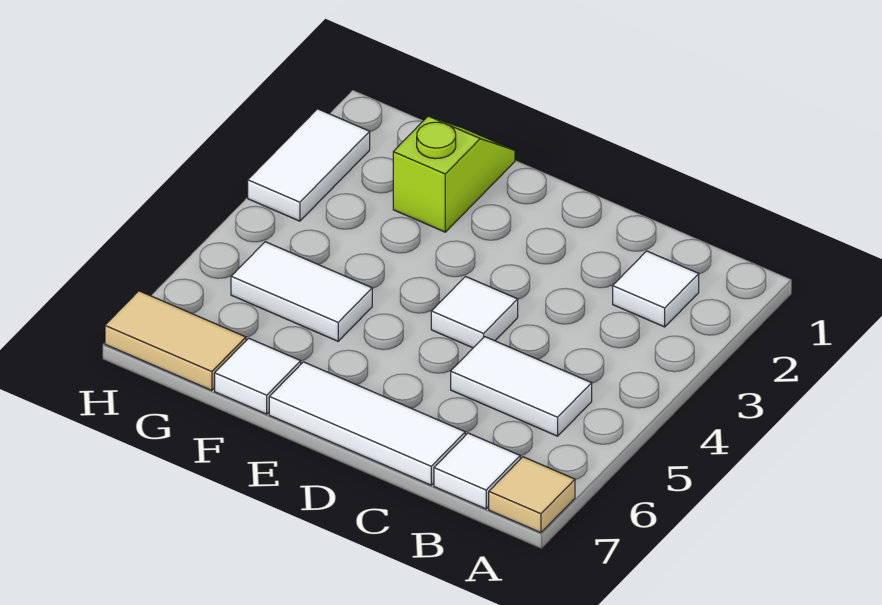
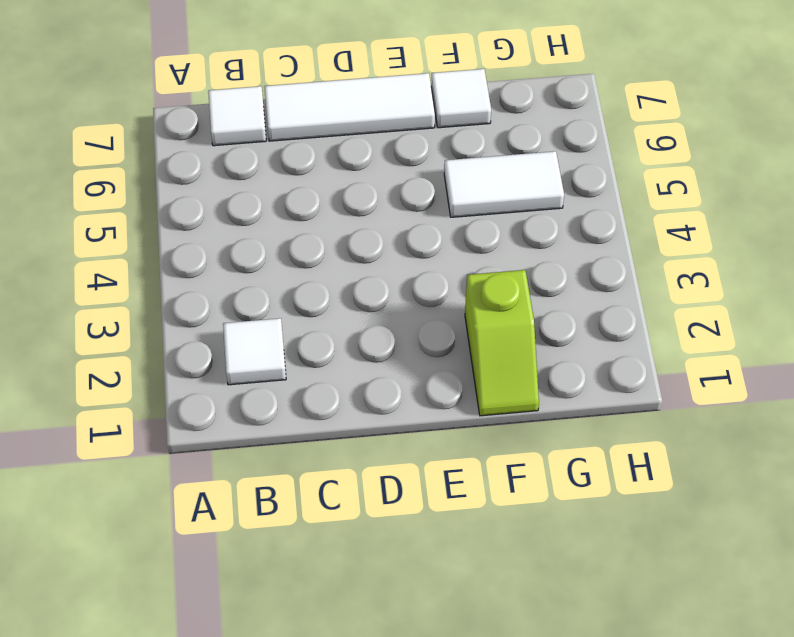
none -> tan 1x1 tile [489,457,575,533]
none -> white 1x2 tile [451,337,592,436]

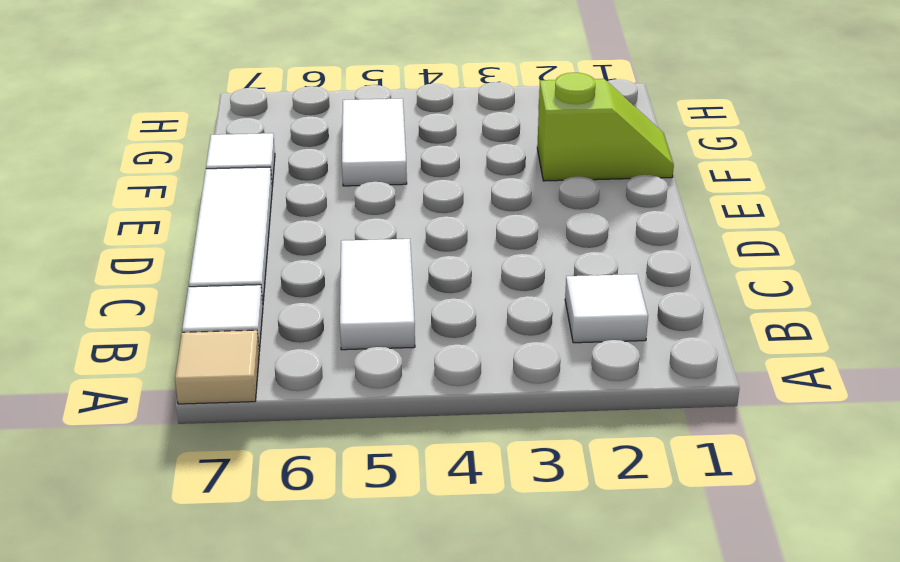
none -> white 1x1 tile [431,277,518,348]
none -> tan 1x2 tile [105,291,246,390]

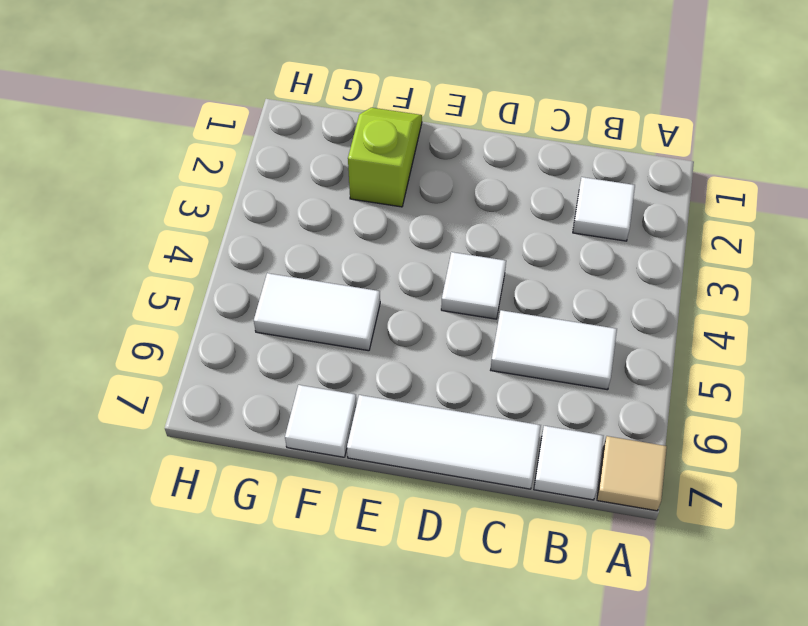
none -> tan 1x2 tile [105,291,246,390]
none -> white 1x2 tile [248,109,370,221]

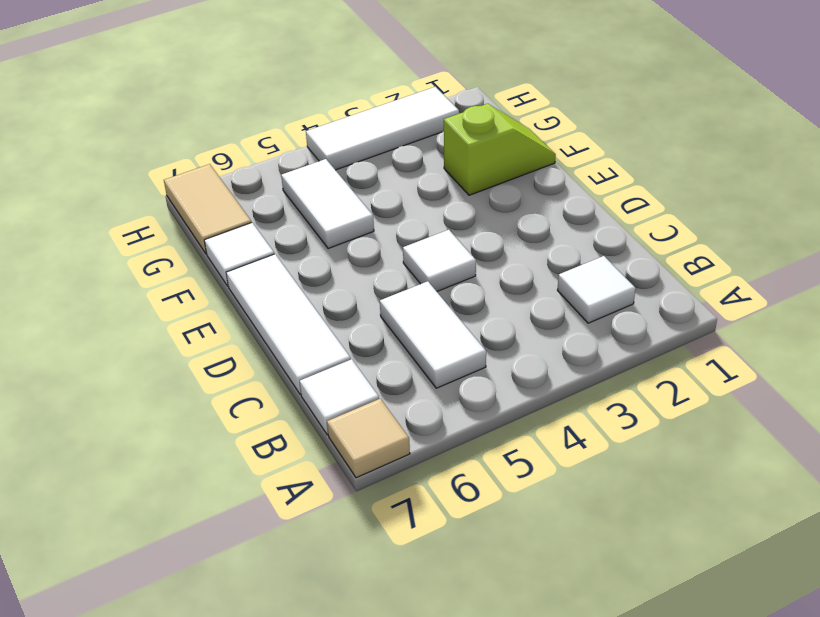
white 1x3 tile [306,87,459,170] -> white 1x2 tile [248,109,370,221]

